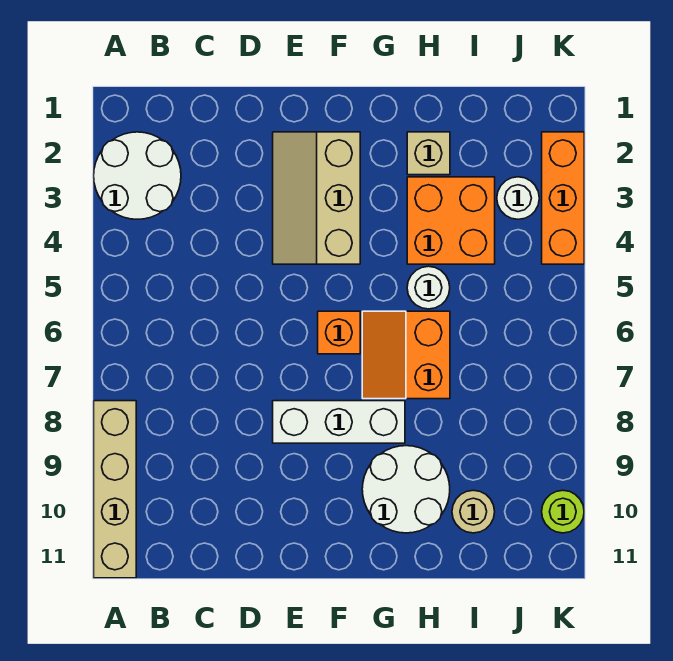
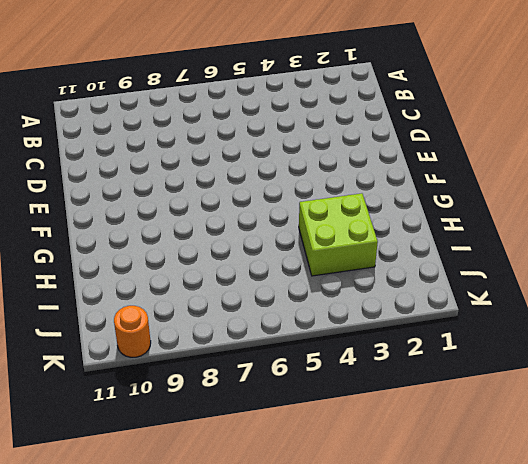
lime 2x2 brick [299,193,378,276] -> orange 2x2 brick [407,177,495,264]
orange 1x1 round brick [114,306,151,357] -> lime 1x1 round brick [542,490,584,533]
none -> white 2x2 round brick [94,132,181,219]
none -> tan 1x4 brick [94,401,136,578]
none -> tan 2x3 slope [273,132,360,264]

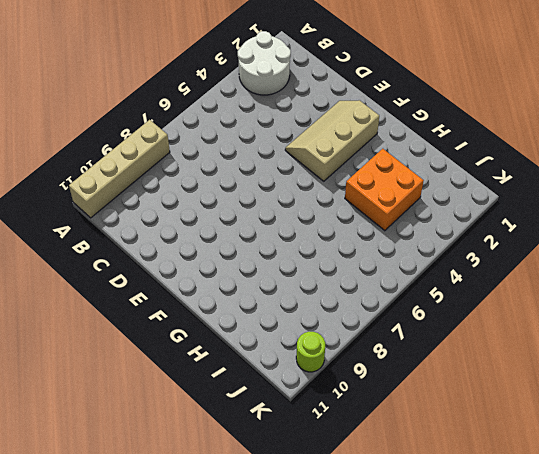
none -> white 1x3 brick [273,401,405,443]
none -> orange 1x1 brick [318,311,360,354]
none -> orange 2x2 slope [362,311,450,399]

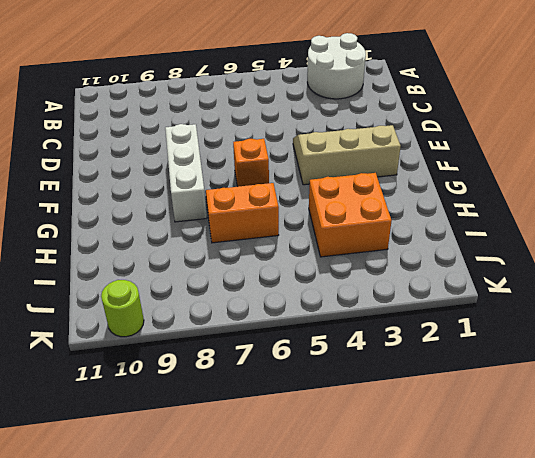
none -> tan 1x4 brick [94,401,136,578]
none -> white 2x2 round brick [362,446,450,533]
none -> tan 1x1 brick [407,132,450,175]

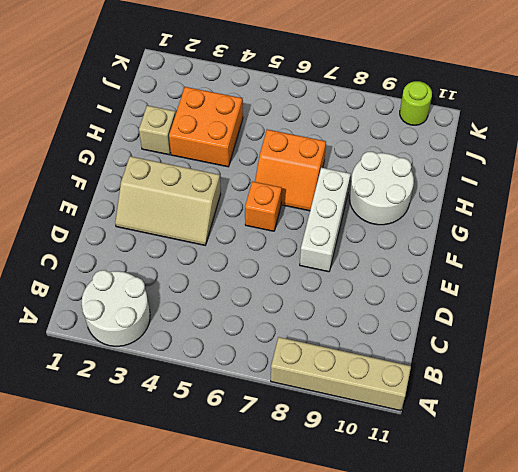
none -> white 1x1 round brick [407,266,450,309]
none -> tan 1x1 round brick [452,490,495,533]
none -> white 1x1 round brick [497,177,539,219]

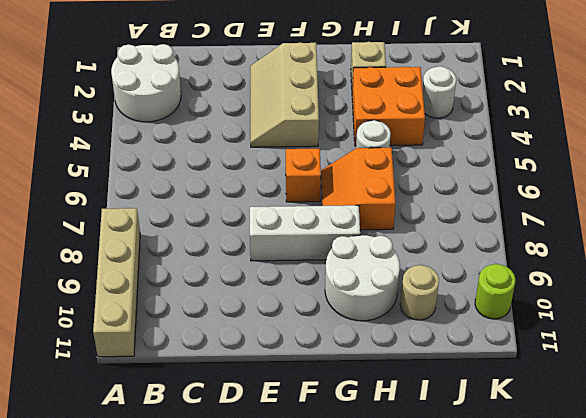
none -> orange 1x3 brick [542,132,584,264]

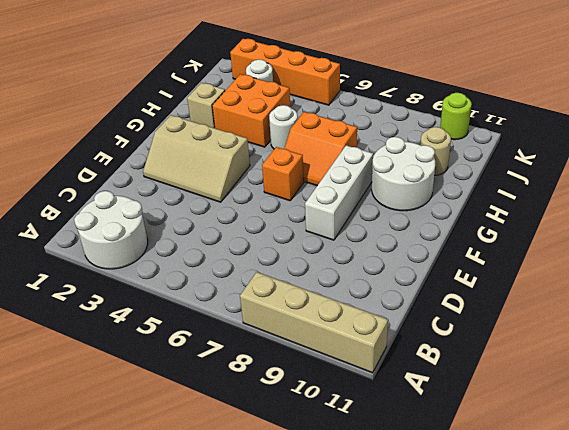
orange 1x4 brick [230,39,340,105] -> orange 1x3 brick [542,132,584,264]

